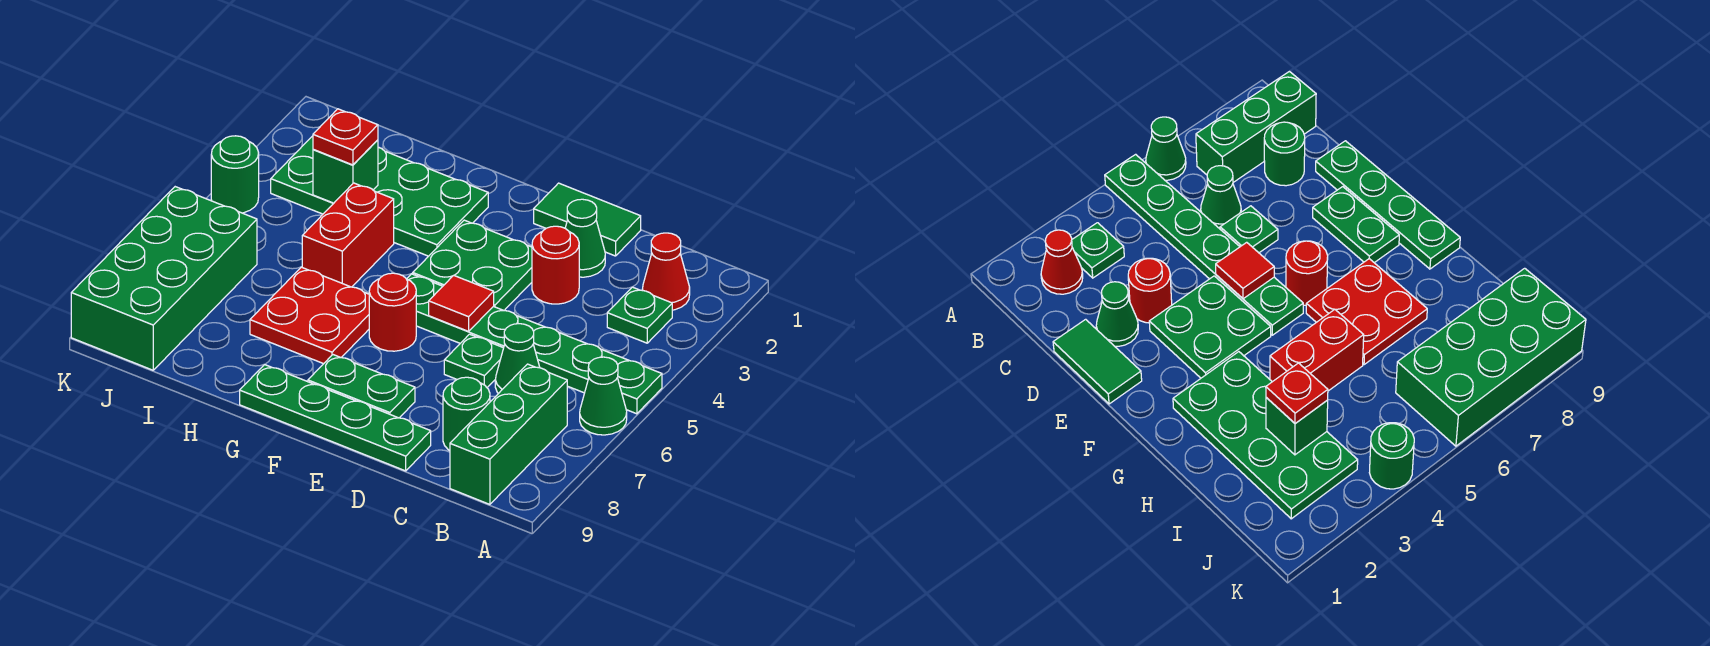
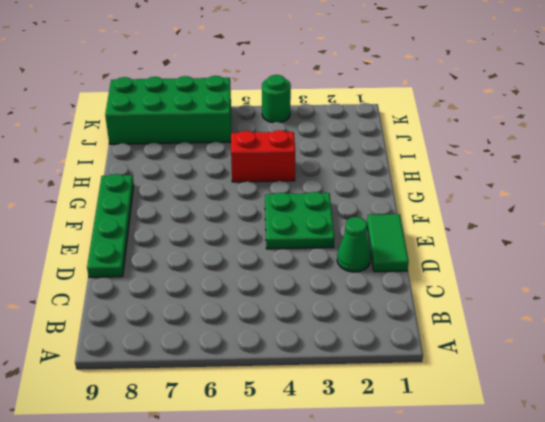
none -> green 1x6 plate [407,274,662,414]
none -> green 1x1 cone [580,357,627,435]
none -> red 1x1 cone [642,233,690,310]

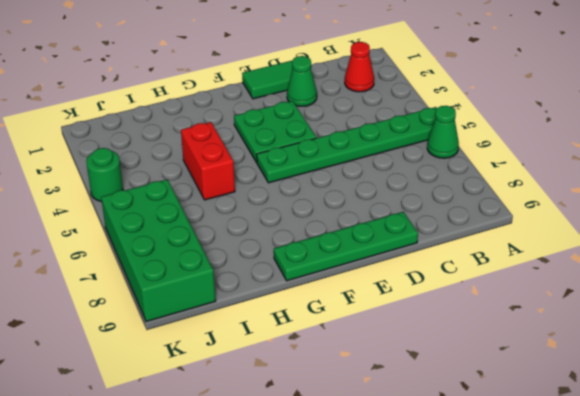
none -> green 1x1 plate [607,287,672,343]
none -> green 1x3 brick [450,364,567,504]
none -> green 1x1 cone [495,324,540,394]

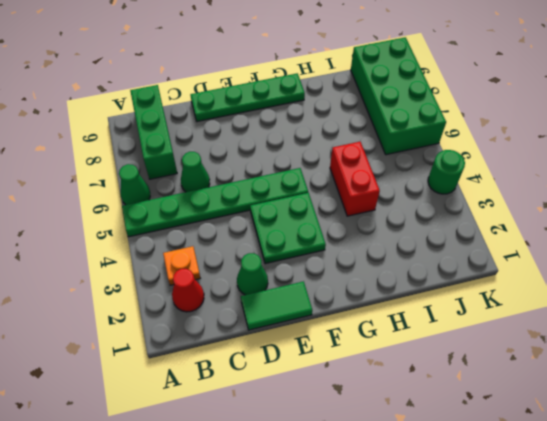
orange 1x1 plate [163,246,200,285] -> green 1x1 plate [607,287,672,343]
none -> green 1x1 round brick [443,377,490,450]
none -> red 1x1 round brick [532,226,579,304]
none -> green 1x1 plate [444,334,503,387]

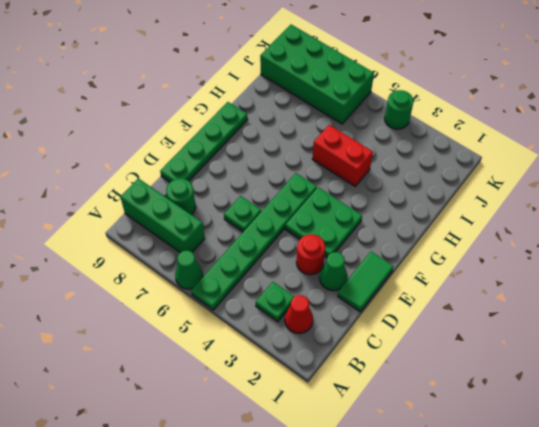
none -> green 1x1 cone [495,324,540,394]
none -> green 1x2 plate [308,355,415,418]
none -> red 1x1 round brick [369,273,416,351]

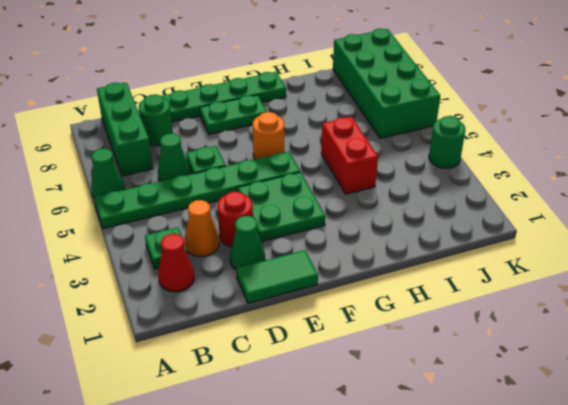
orange 1x1 cone [185,200,219,256] -> none
orange 1x1 round brick [253,112,284,159] -> red 1x1 round brick [369,273,416,351]
none -> green 2x4 plate [271,136,488,256]
none -> red 2x2 plate [250,267,369,364]
none -> red 1x1 tile [429,275,494,331]

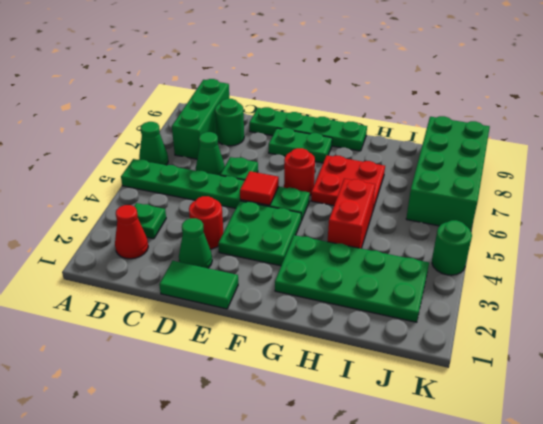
none -> green 1x1 brick [313,140,378,203]
none -> red 1x1 plate [313,109,378,165]

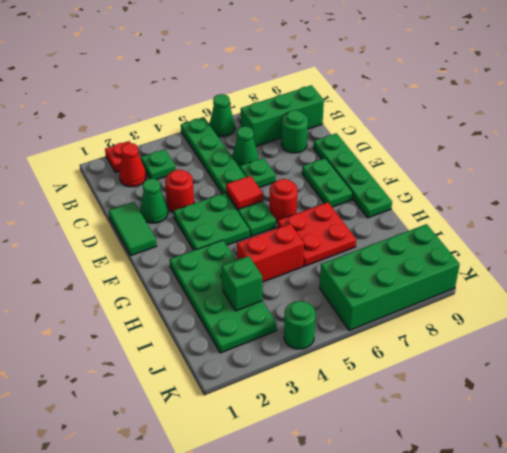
red 1x1 plate [105,141,130,172] -> red 1x1 plate moved to [313,109,378,165]

